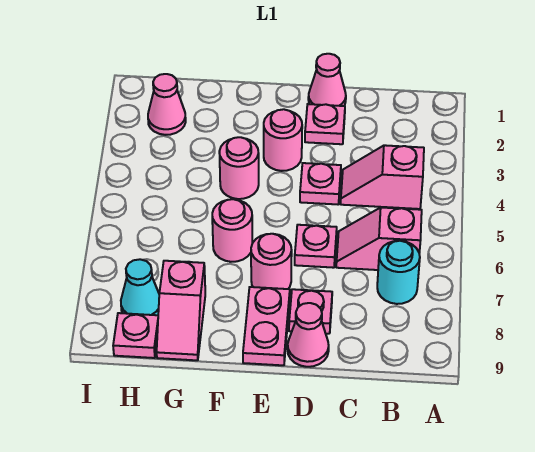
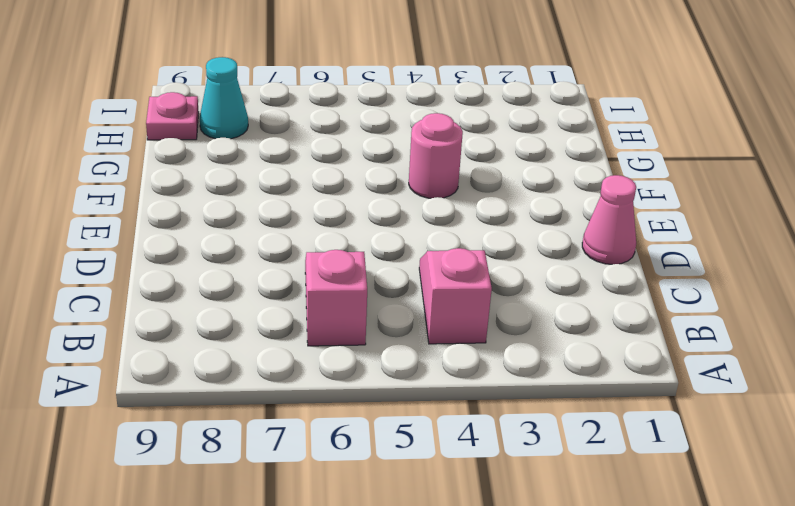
none -> cyan 1x1 round brick [377,241,420,304]
none -> pink 1x1 plate [305,104,345,144]
none -> pink 1x1 plate [300,163,341,204]

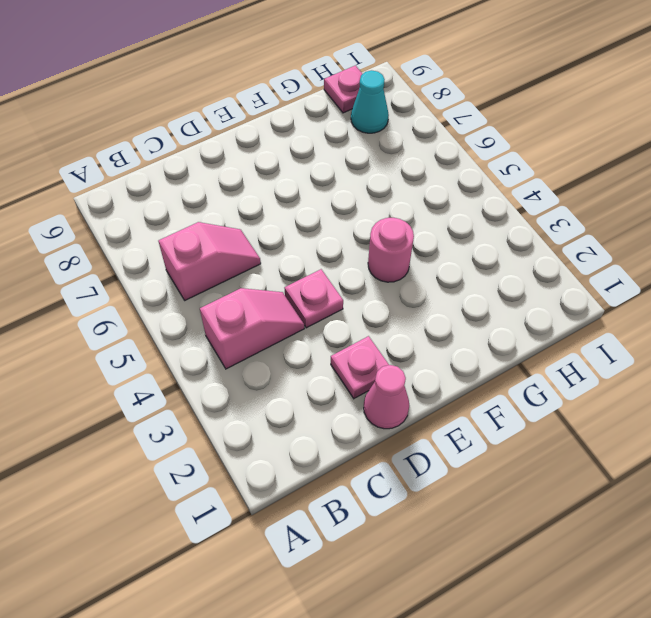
none -> cyan 1x1 round brick [377,241,420,304]
none -> pink 1x1 plate [295,225,337,268]
none -> pink 1x1 plate [289,289,332,334]

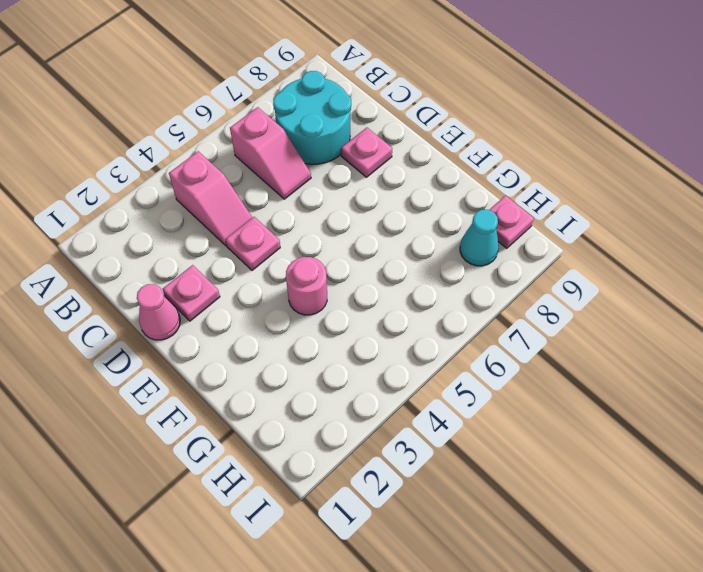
cyan 2x2 round brick [273,71,351,164] -> cyan 1x1 round brick [377,241,420,304]
none -> pink 1x1 plate [295,225,337,268]
none -> pink 1x1 cone [288,303,329,367]
none -> pink 1x1 round brick [264,109,302,171]

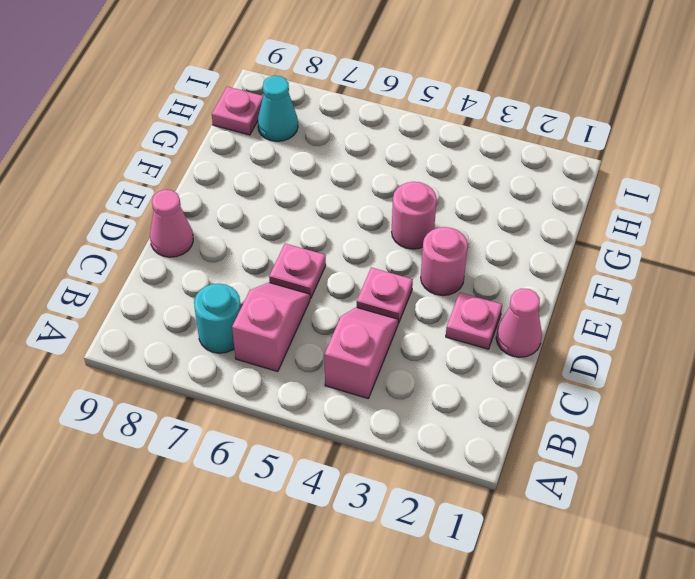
none -> pink 1x1 plate [289,289,332,334]
none -> pink 1x1 round brick [251,234,292,289]
none -> pink 1x2 plate [243,287,290,365]

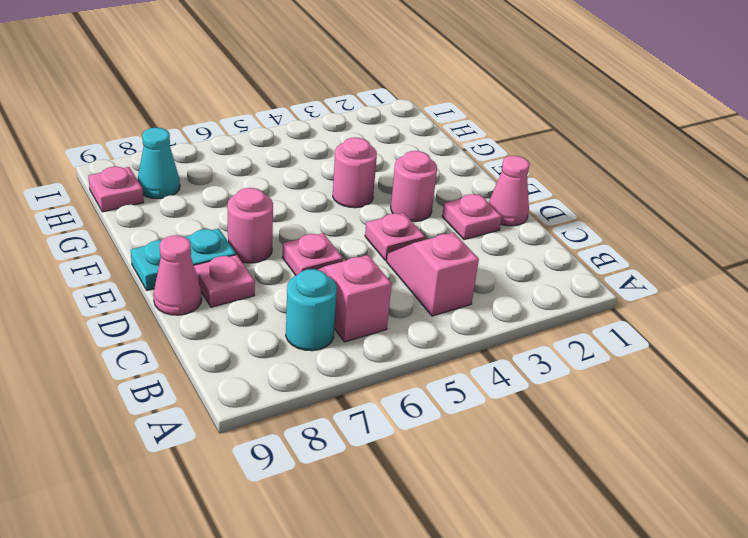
cyan 1x2 plate [131,229,236,290] -> pink 1x2 plate [243,287,290,365]
none -> pink 1x1 round brick [212,199,252,262]
none -> pink 1x2 slope [157,261,205,360]
none -> pink 1x1 cone [148,74,186,135]

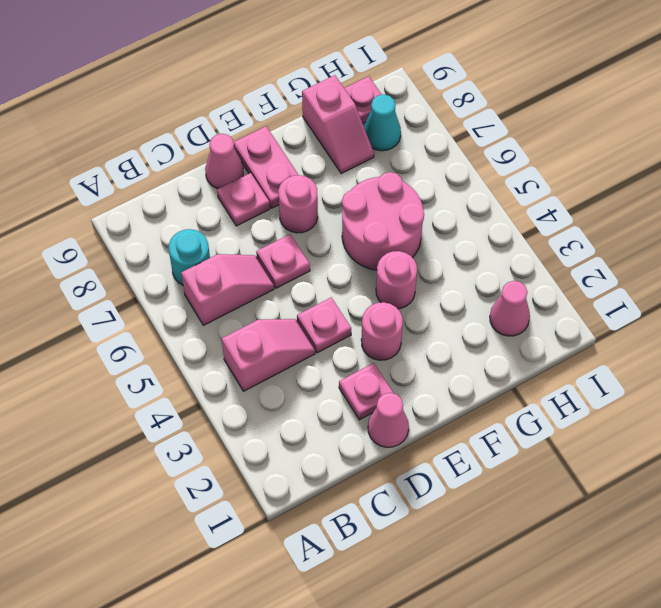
pink 2x2 round brick [342,172,424,270] -> pink 1x1 round brick [212,199,252,262]
pink 1x2 slope [302,75,374,174] -> pink 1x2 slope turned to [157,261,205,360]

